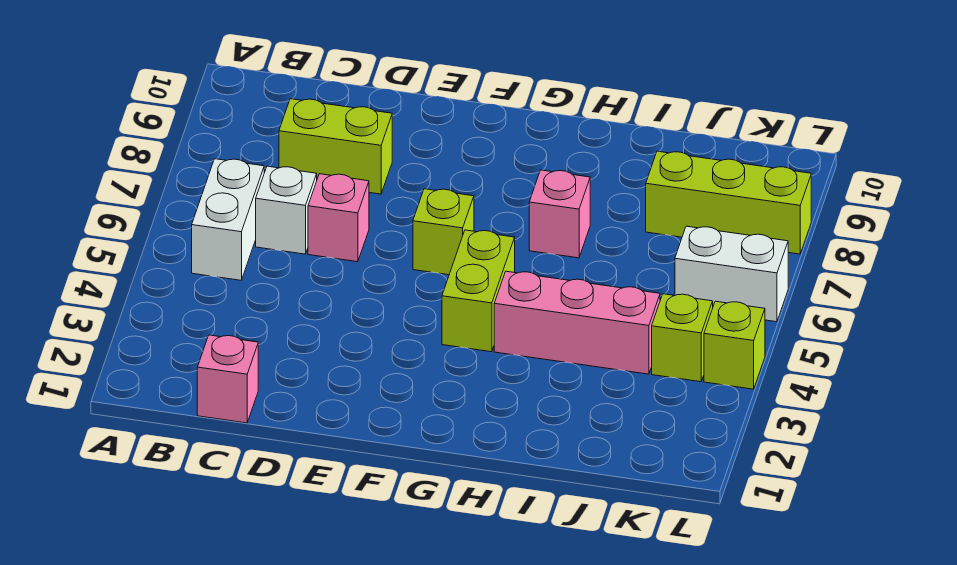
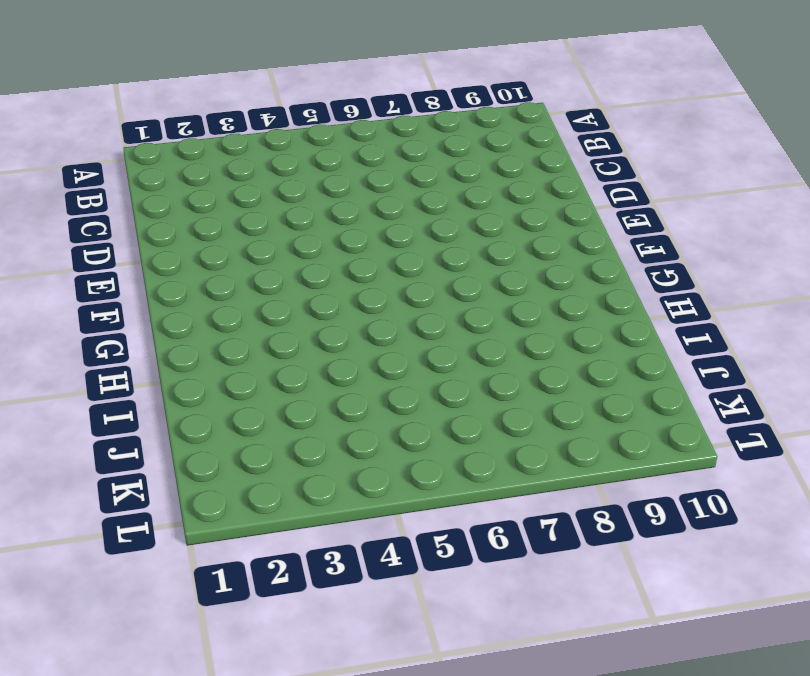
none -> white 1x2 brick [192,159,264,280]
none -> pink 1x1 brick [197,335,258,423]
none -> white 1x1 brick [256,166,317,254]

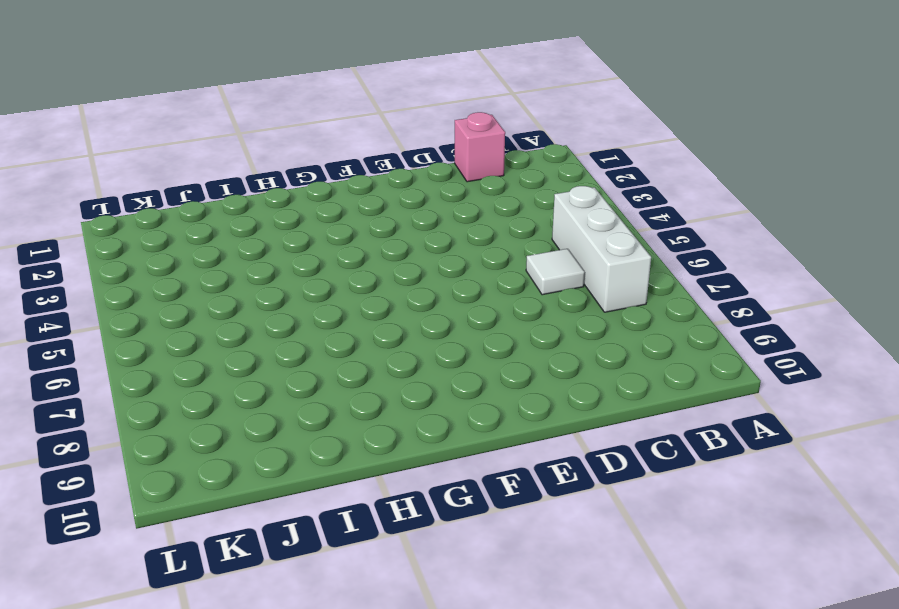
white 1x3 brick [552,186,651,312] -> white 1x2 brick [192,159,264,280]
white 1x1 tile [526,249,585,295] -> white 1x1 brick [256,166,317,254]
none -> lime 1x2 brick [279,99,392,194]
none -> pink 1x1 brick [308,174,369,262]
none -> lime 1x1 brick [413,189,474,275]

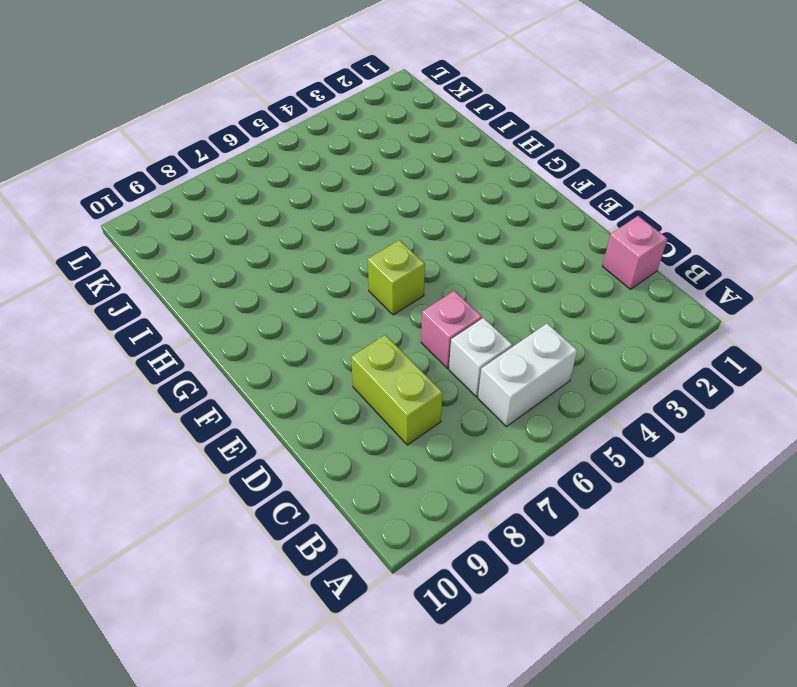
none -> lime 1x2 brick [442,230,515,352]
none -> pink 1x3 brick [494,271,660,374]
none -> pink 1x1 brick [529,170,590,258]

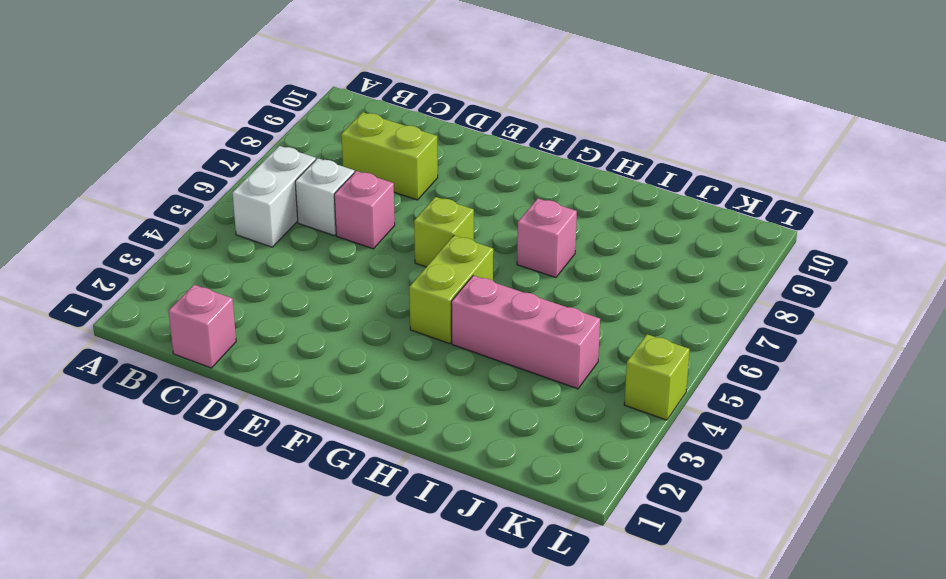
none -> lime 1x3 brick [646,151,811,254]
none -> lime 1x1 brick [652,294,713,382]
none -> white 1x2 brick [675,226,788,322]

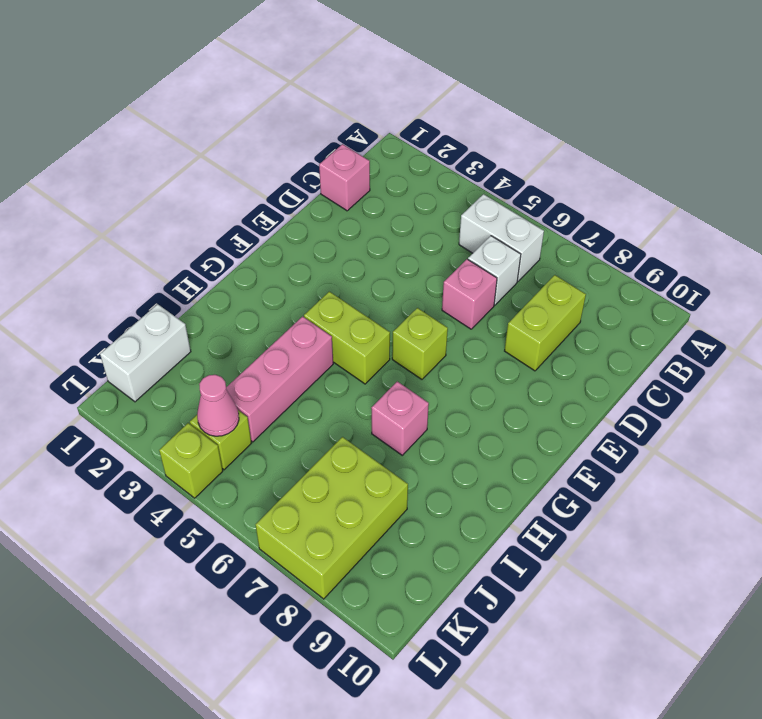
white 1x2 brick [100,304,191,402] -> white 1x2 brick moved to [675,226,788,322]
lime 2x3 brick [256,437,408,599] -> lime 1x3 brick [646,151,811,254]
pink 1x1 cone [197,375,239,436] -> none

